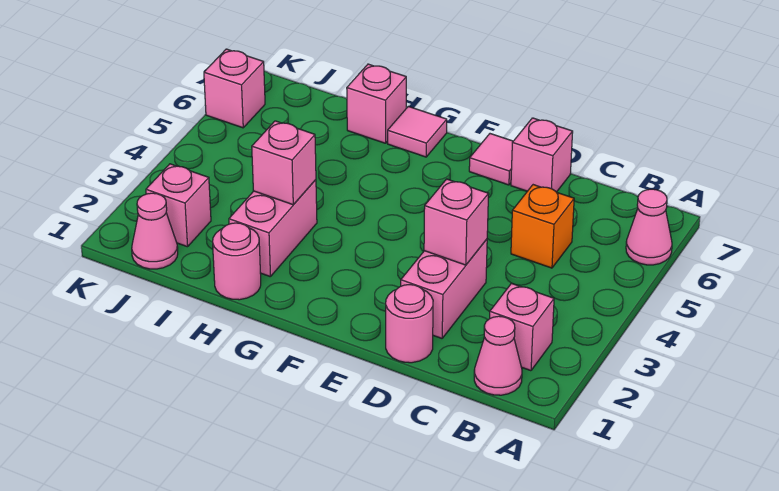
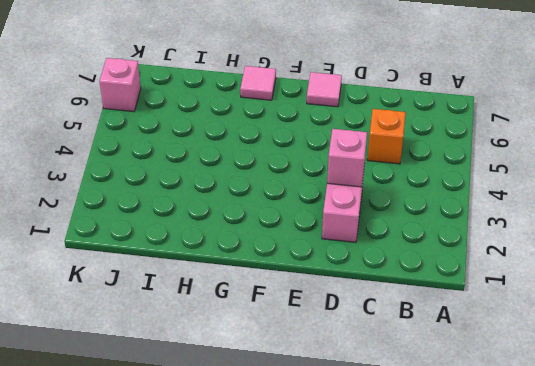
none -> pink 1x1 cone [626,189,672,265]
none -> pink 1x1 cone [474,316,522,395]
none -> pink 1x1 brick [490,283,554,371]

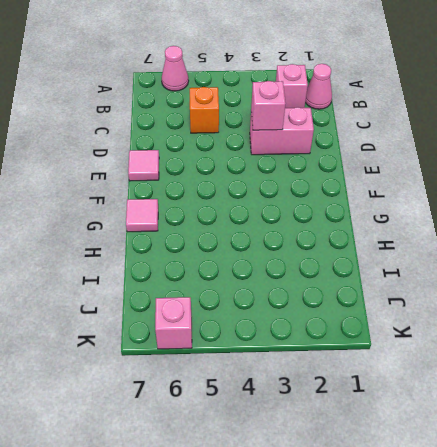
none -> pink 1x1 round brick [386,285,433,363]
none -> pink 1x1 brick [511,118,573,192]
none -> pink 1x1 round brick [213,223,261,300]

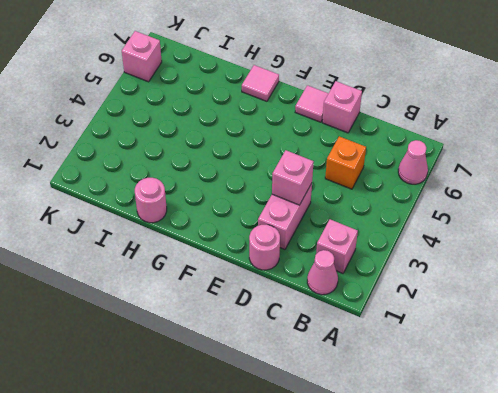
none -> pink 1x2 brick [229,180,317,277]
none -> pink 1x1 brick [347,64,406,143]
none -> pink 1x1 cone [132,193,178,269]

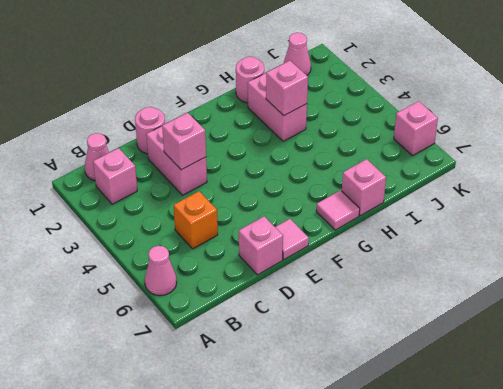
none -> pink 1x1 brick [146,164,211,247]

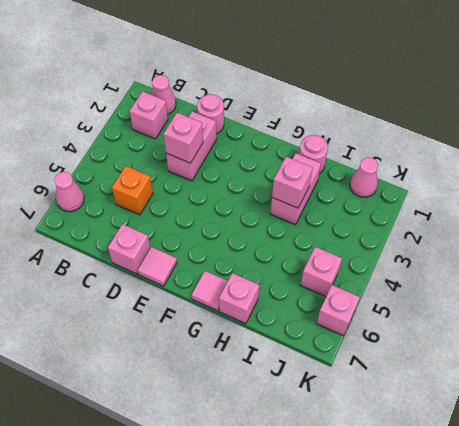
pink 1x1 brick [301,247,342,297] -> pink 1x1 brick moved to [146,164,211,247]

